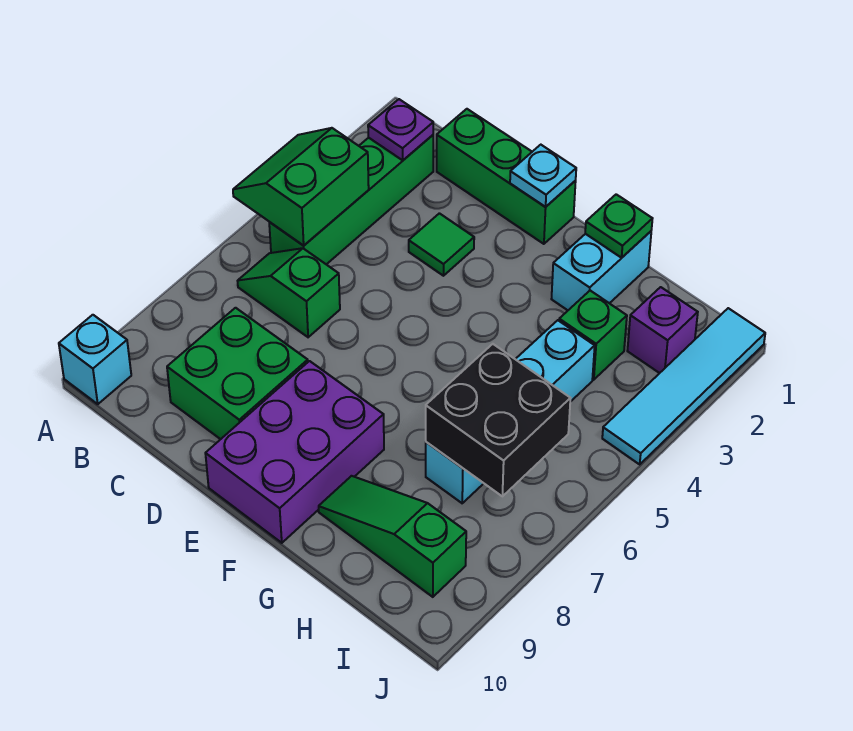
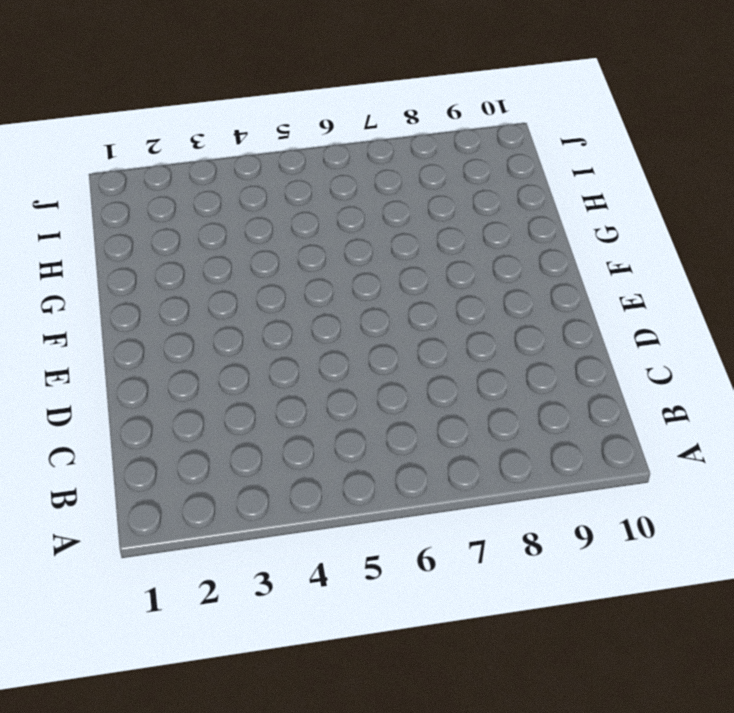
none -> cyan 1x1 brick [59,315,131,404]
none -> green 1x4 brick [269,135,433,264]
none -> green 1x2 slope [238,248,340,337]

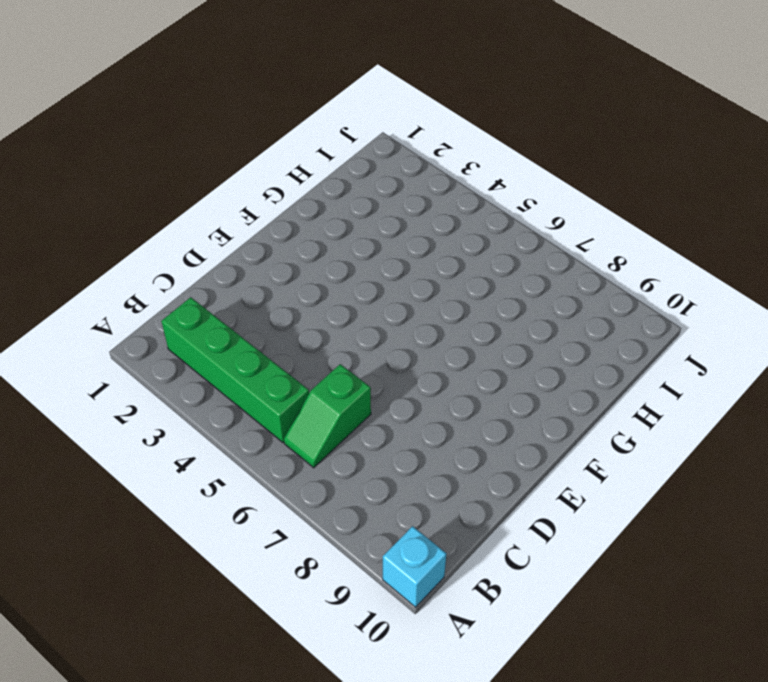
none -> green 1x3 brick [437,109,576,244]
none -> green 2x2 brick [167,308,308,439]
none -> green 1x1 tile [409,213,474,276]

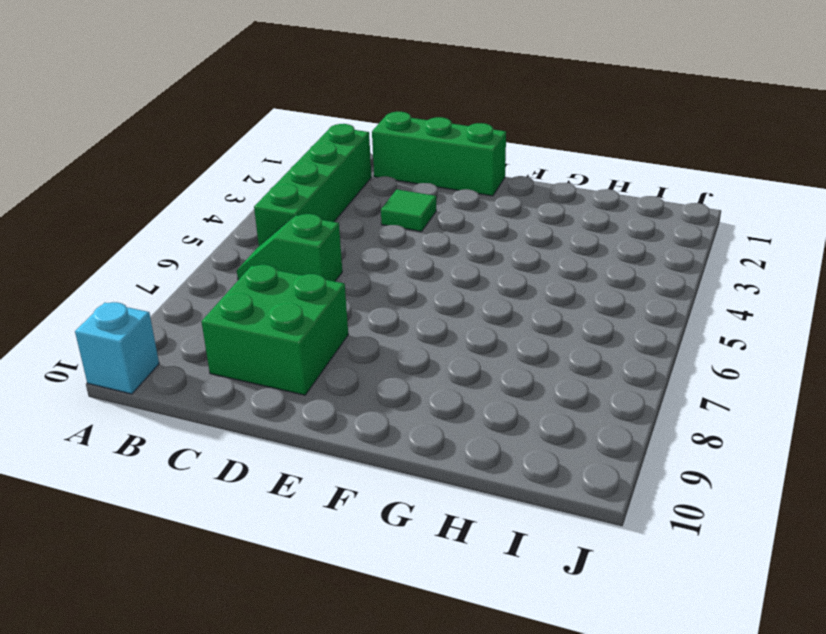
none -> purple 2x3 brick [205,361,384,543]
none -> cyan 1x2 brick [552,231,651,310]
none -> green 1x3 slope [319,476,466,597]

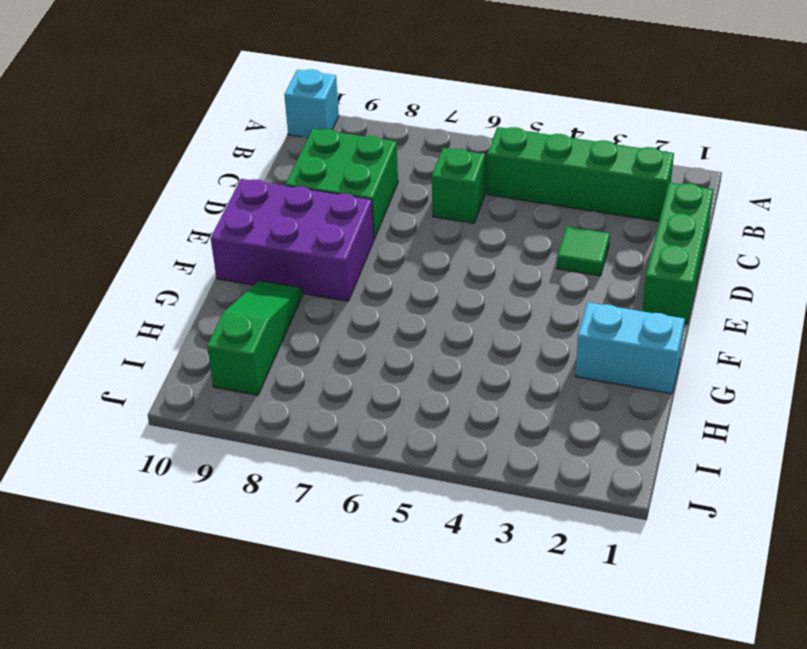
none -> green 1x1 brick [559,291,627,380]
none -> cyan 1x4 brick [426,320,595,503]
none -> purple 1x1 brick [627,287,698,373]

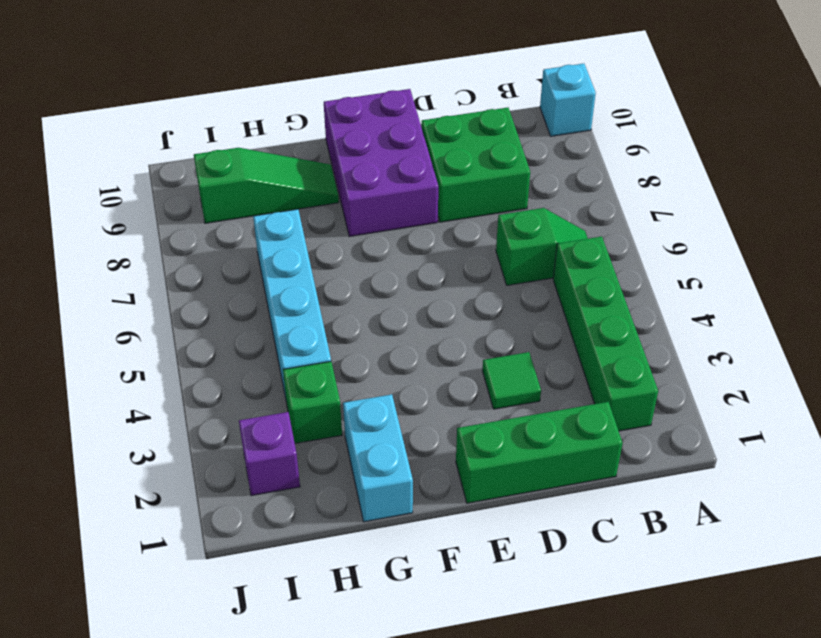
none -> cyan 1x4 tile [602,308,765,464]
none -> green 2x2 slope [233,128,369,246]
none -> purple 1x1 plate [368,99,433,160]

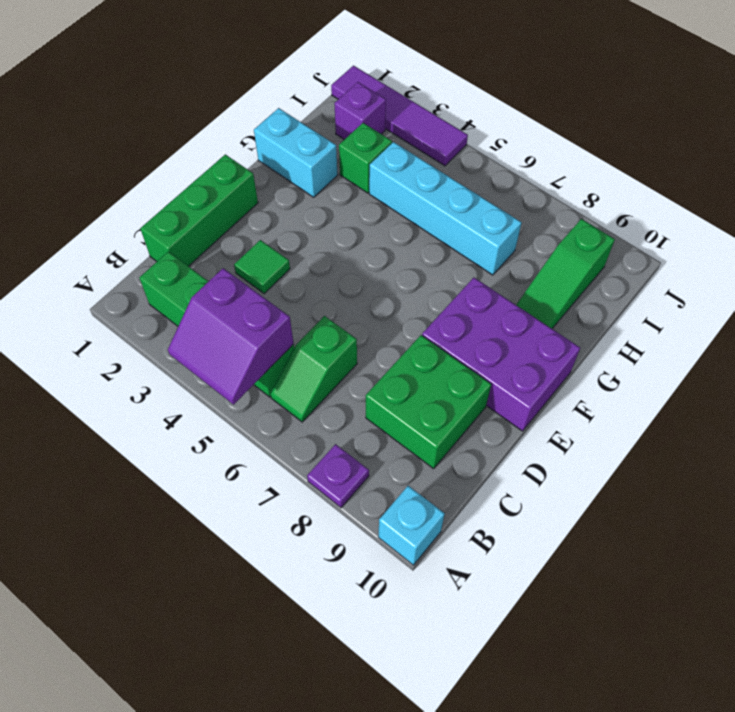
purple 2x2 slope [168,268,294,405] -> green 2x2 slope [233,128,369,246]
purple 1x1 plate [307,444,369,508] -> purple 1x1 plate moved to [368,99,433,160]
purple 1x4 tile [331,66,468,166] -> cyan 1x4 tile [602,308,765,464]
none -> cyan 1x1 plate [510,145,576,207]
none -> green 1x1 plate [585,194,653,258]
none -> black 2x2 brick [426,344,570,496]

